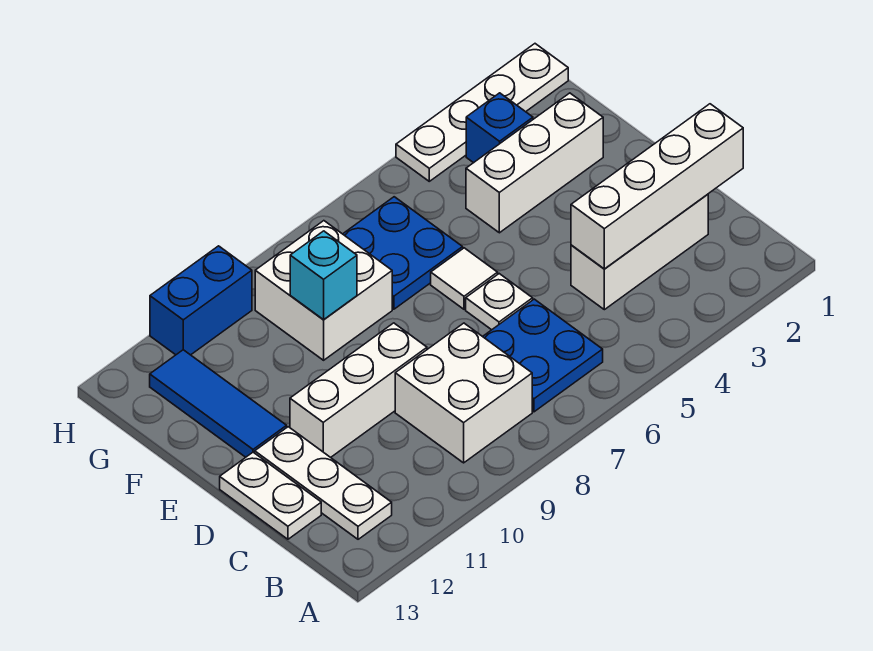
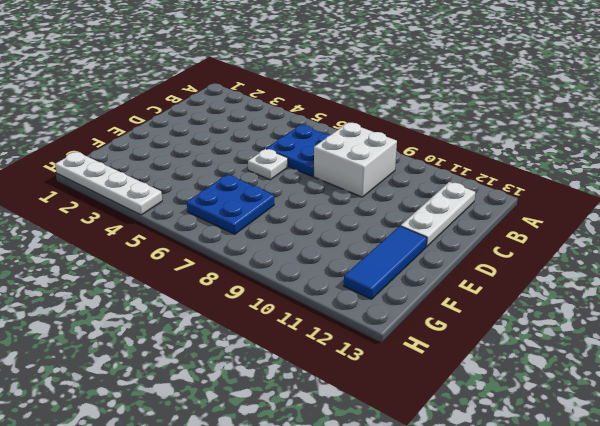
none -> white 1x3 brick [571,194,708,310]
none -> white 1x2 plate [220,452,321,539]
none -> white 1x3 brick [290,323,427,457]

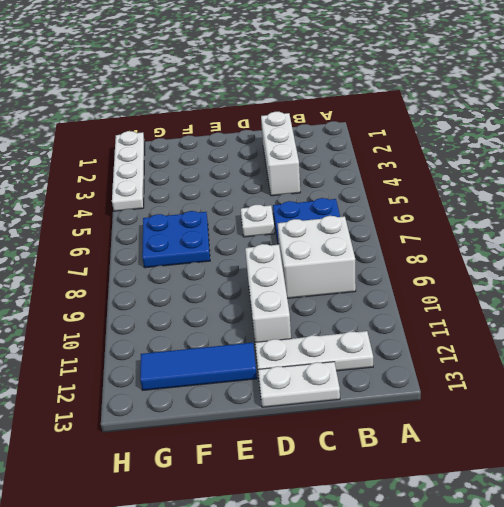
none -> white 1x1 tile [431,248,498,309]
none -> white 1x3 brick [466,93,603,233]
none -> white 2x2 brick [255,221,392,360]

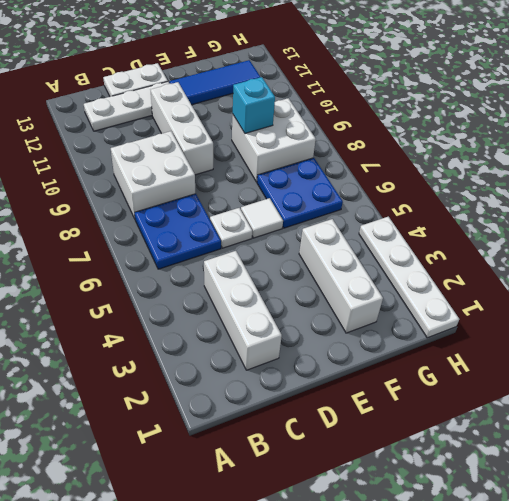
none -> blue 1x1 brick [466,93,533,163]
none -> blue 1x2 brick [150,246,252,355]
none -> white 1x4 brick [571,104,743,269]

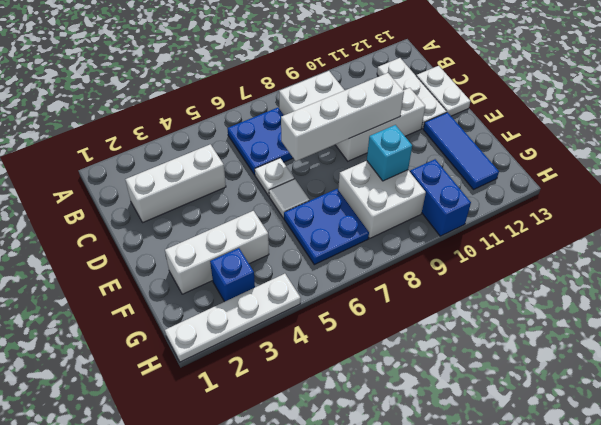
white 1x4 brick [281,73,404,161] -> white 1x4 brick moved to [571,104,743,269]
blue 1x2 brick [410,159,471,236] -> blue 1x2 brick turned to [150,246,252,355]

